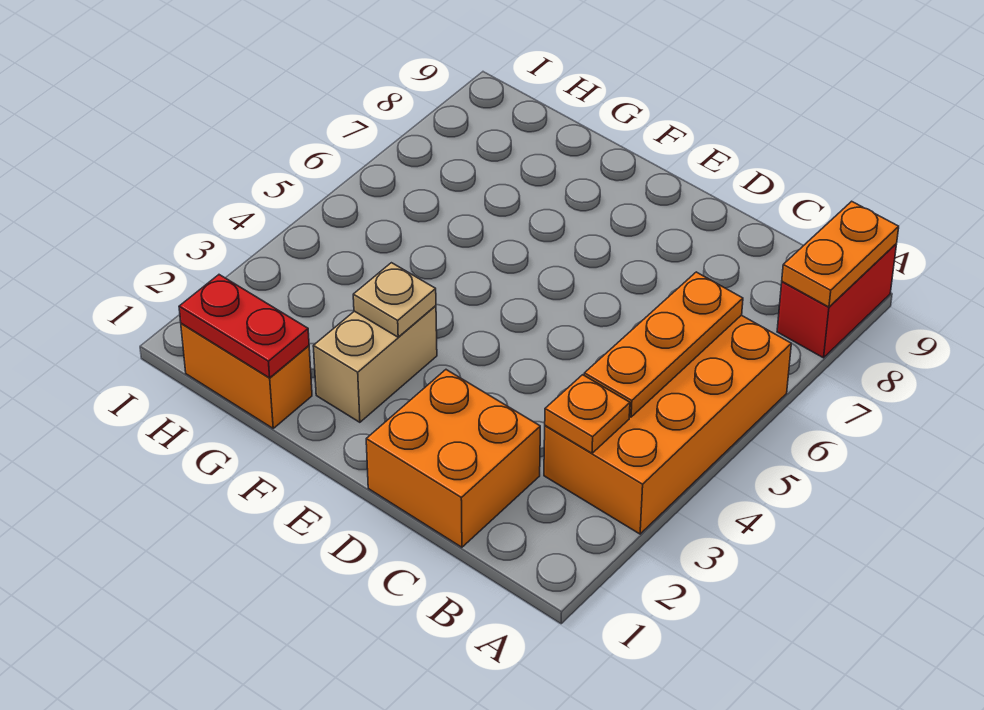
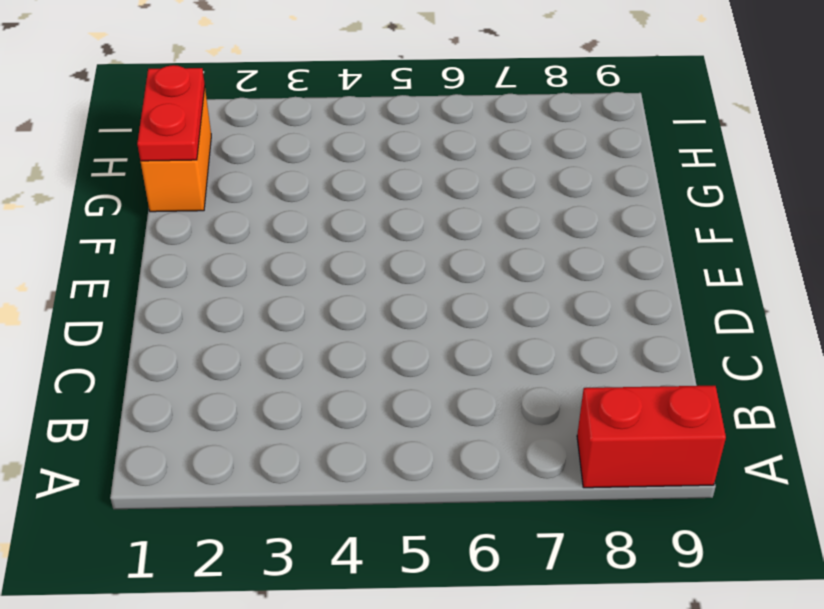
none -> orange 2x4 brick [544,315,791,534]
none -> orange 2x2 brick [366,370,540,547]

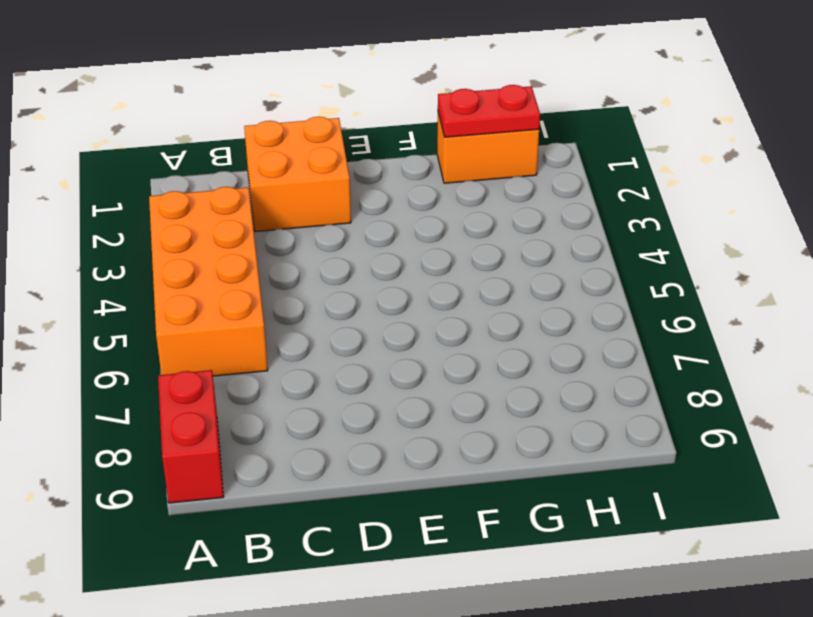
none -> tan 1x2 brick [313,306,437,422]
none -> orange 1x2 plate [782,201,899,307]

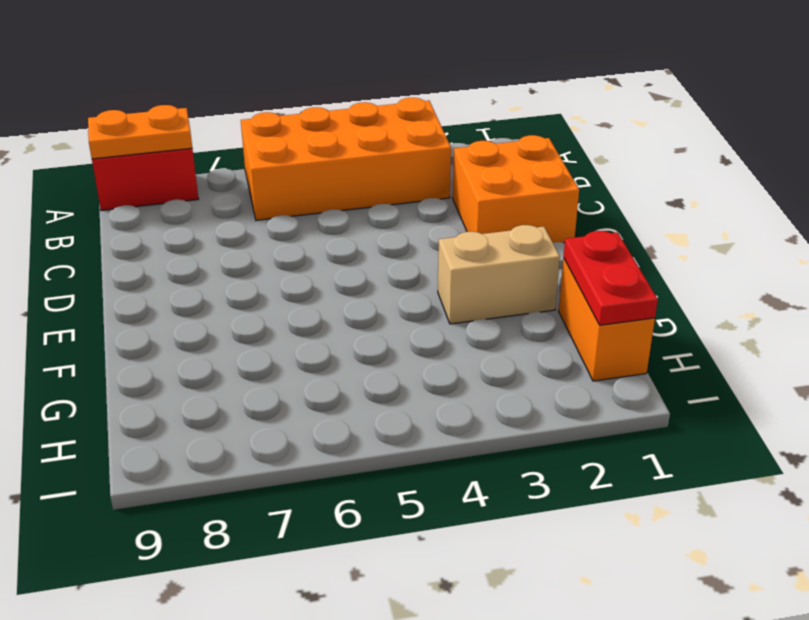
none -> orange 1x1 plate [545,375,630,453]
none -> orange 1x3 plate [584,272,743,417]

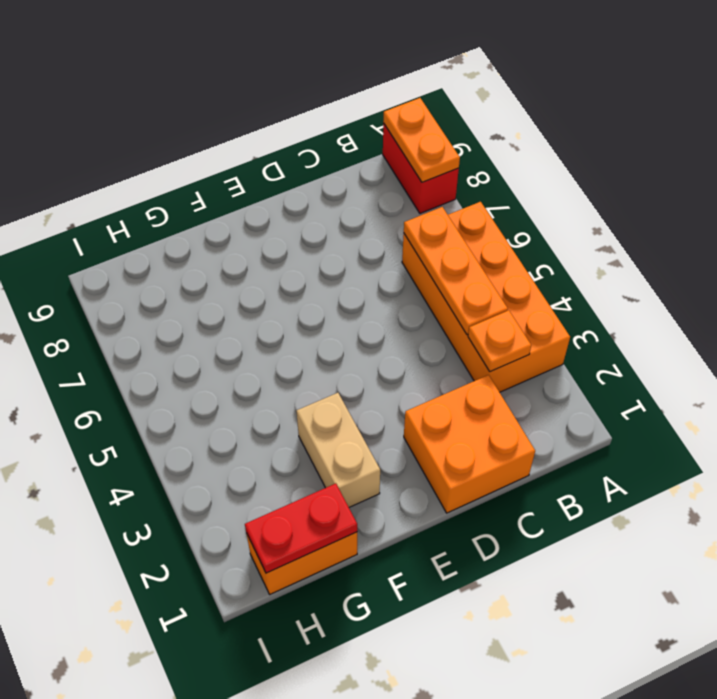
none -> tan 1x1 plate [353,263,436,337]

